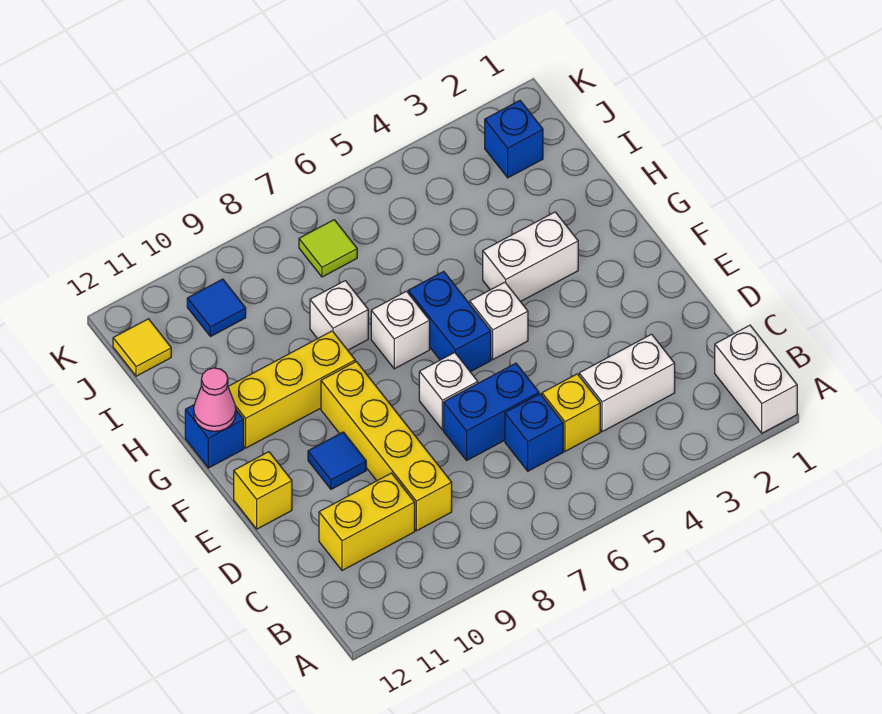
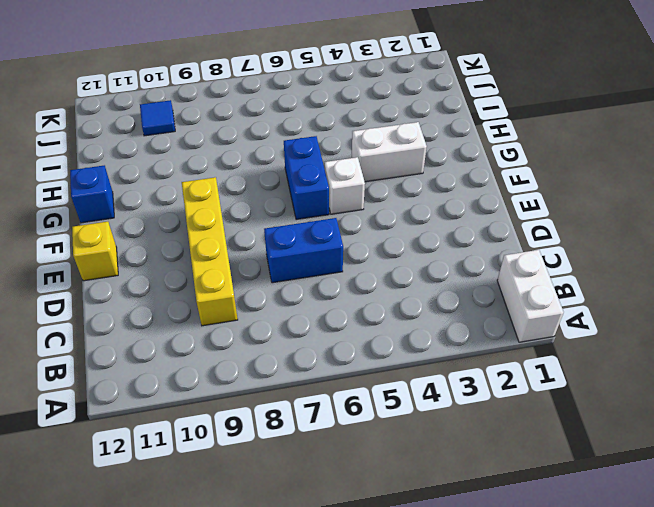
none -> white 1x2 brick [579,334,675,432]
none -> yellow 1x1 brick [542,374,600,451]
none -> blue 1x1 brick [505,394,563,471]

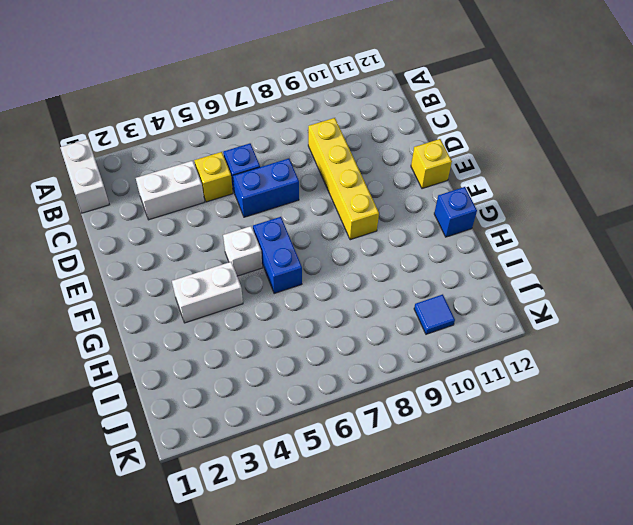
none -> yellow 1x2 brick [319,473,415,570]
none -> white 1x1 brick [419,353,478,430]
none -> blue 1x1 tile [308,432,366,489]

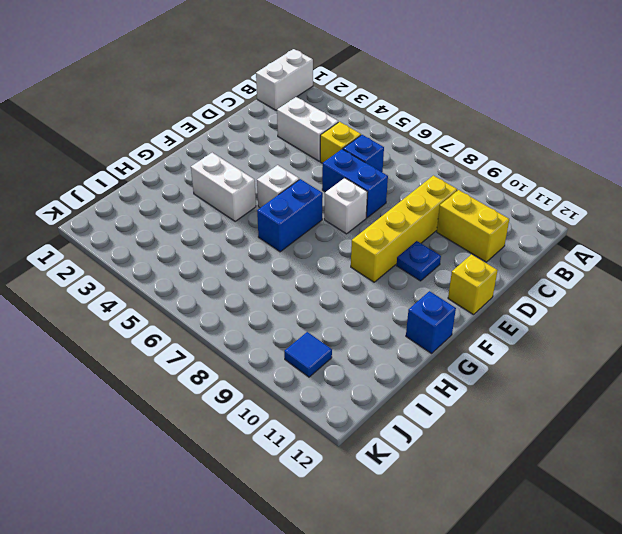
blue 1x1 plate [396,241,441,281] -> blue 1x1 tile [308,432,366,489]
none -> white 1x1 brick [371,291,430,369]
none -> yellow 1x3 brick [228,331,355,448]
none -> white 1x1 brick [310,281,368,350]

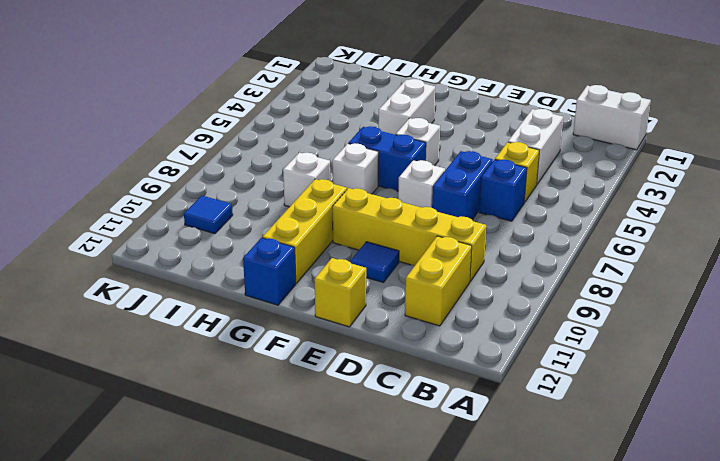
none -> blue 1x1 brick [485,101,543,178]
none -> lime 1x1 tile [299,220,357,277]
none -> yellow 1x1 tile [113,319,171,376]

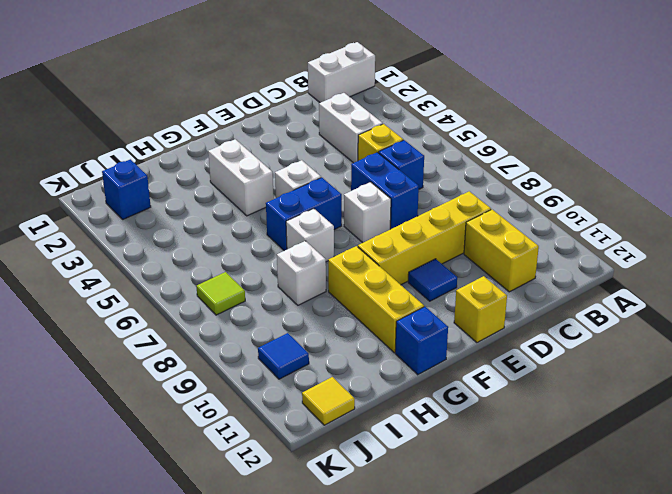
none -> pink 1x1 cone [194,368,236,431]

